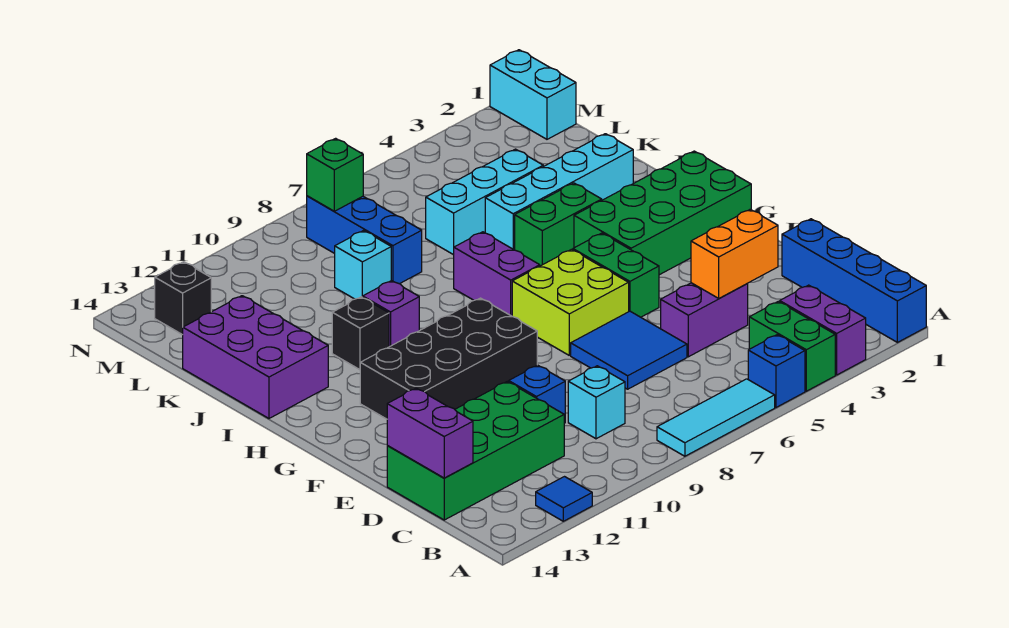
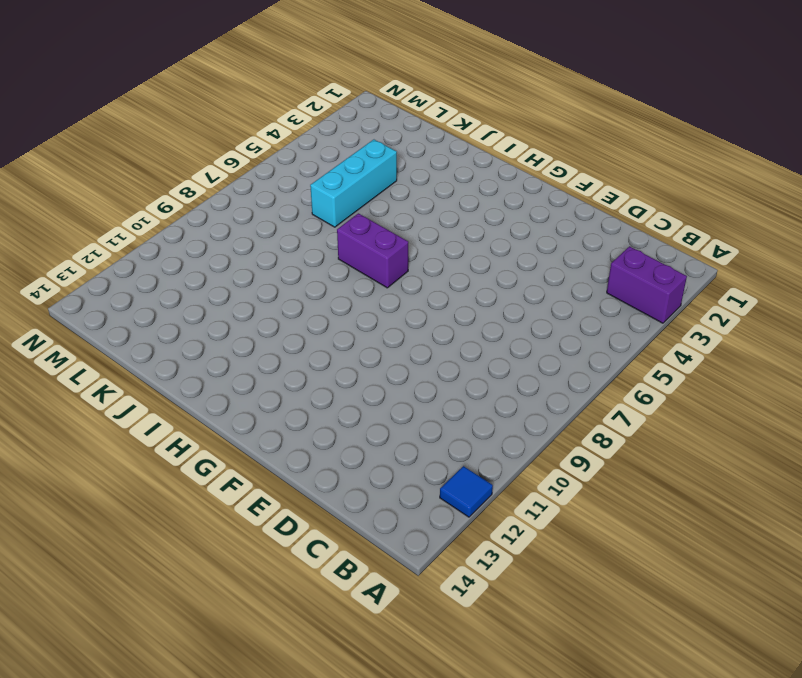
none -> blue 1x4 brick [782,219,926,342]
none -> green 1x2 brick [749,301,835,391]
none -> blue 1x1 brick [748,335,805,407]

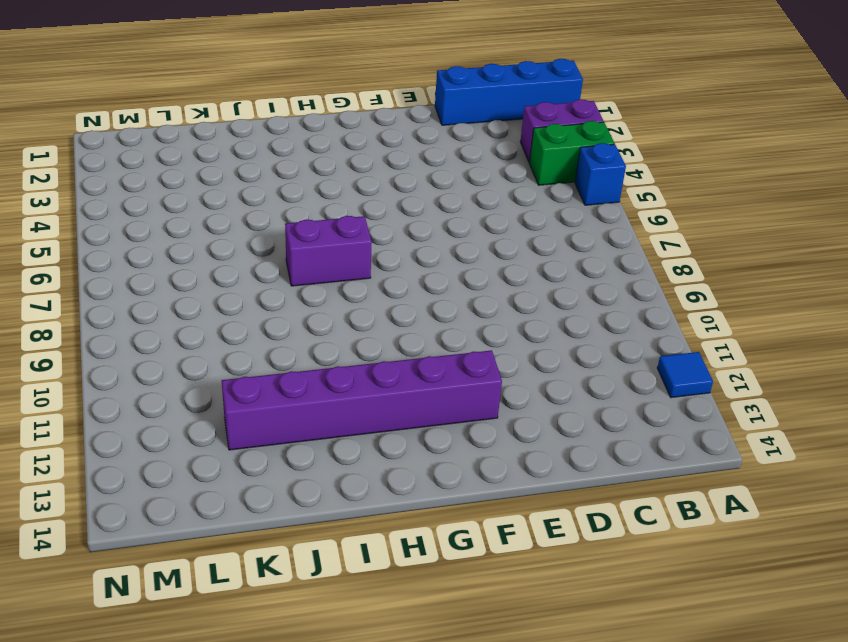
purple 1x6 brick [222,350,502,450] -> black 2x4 brick [360,298,537,419]
none -> cyan 1x3 tile [657,379,775,456]
none -> cyan 1x1 brick [568,366,625,439]
none -> green 2x4 brick [387,382,564,520]

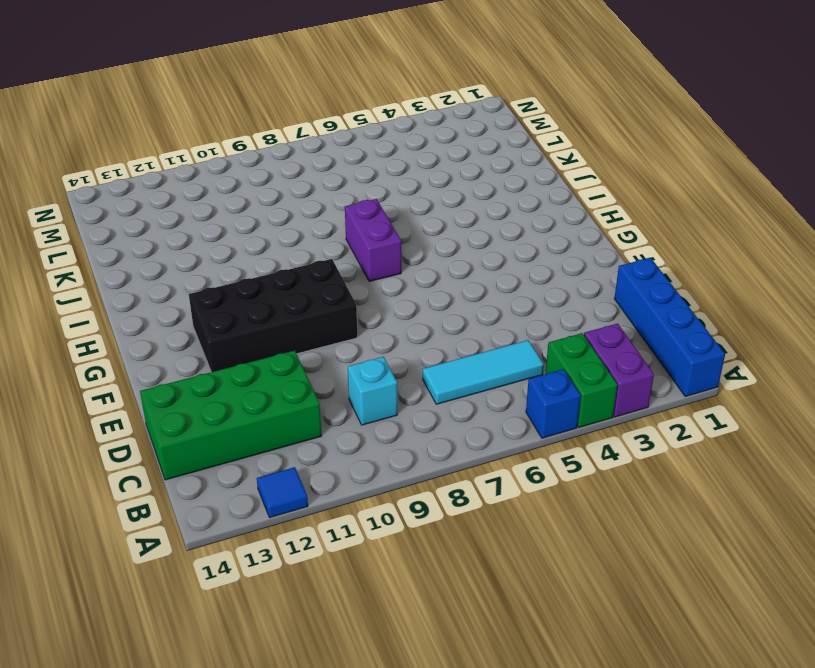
cyan 1x3 tile [423,340,544,404] -> cyan 1x3 tile moved to [657,379,775,456]
none -> purple 1x2 brick [661,283,748,357]
none -> blue 2x2 tile [571,311,687,389]
none -> blue 1x1 brick [509,365,565,423]

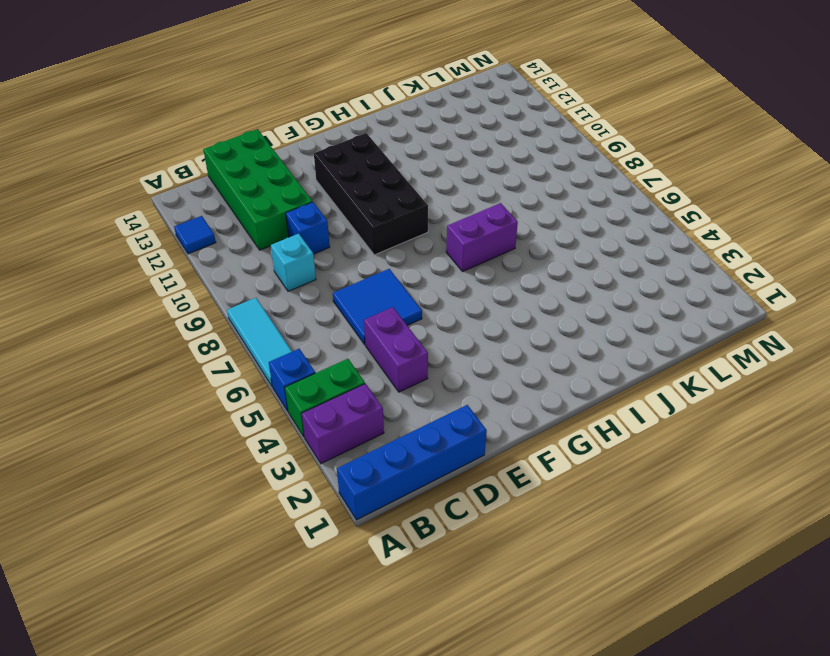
none -> green 1x2 brick [573,233,659,317]
none -> lime 2x2 brick [512,249,629,355]
none -> green 2x4 brick [574,151,751,275]

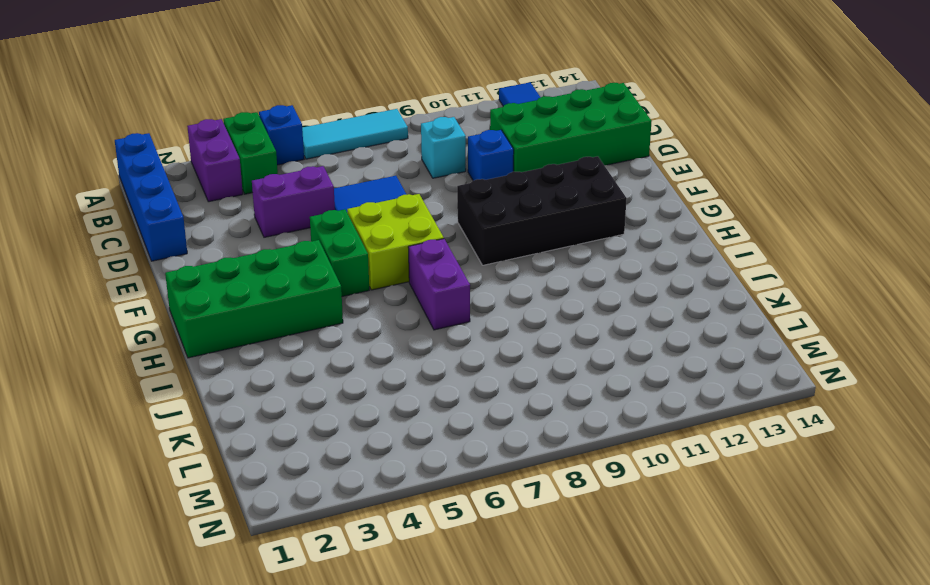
none -> green 1x2 brick [515,183,602,266]
none -> purple 1x1 brick [363,281,419,347]
none -> black 1x1 brick [332,297,389,370]

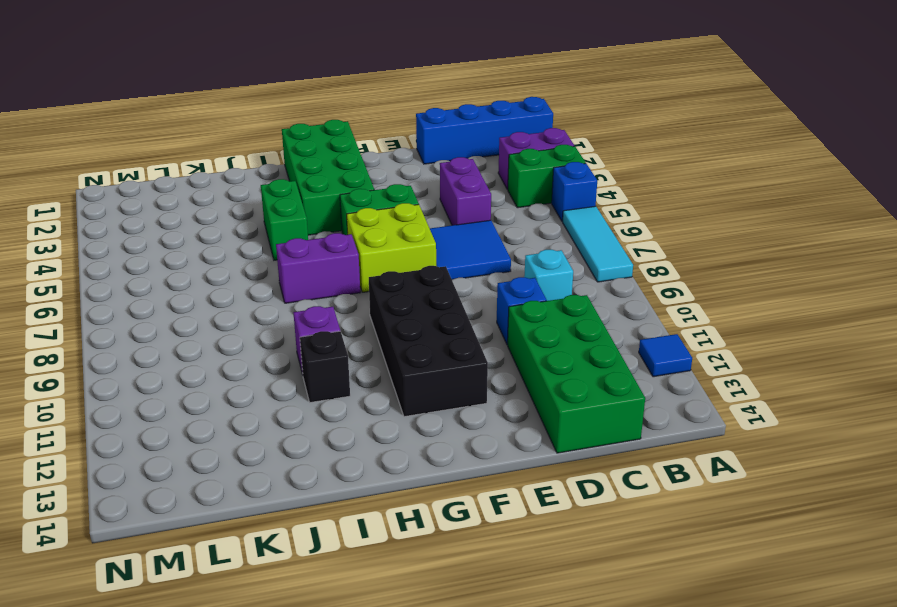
none -> purple 2x3 brick [183,296,328,418]
none -> cyan 1x4 brick [485,134,633,250]
none -> cyan 1x3 brick [426,149,543,255]

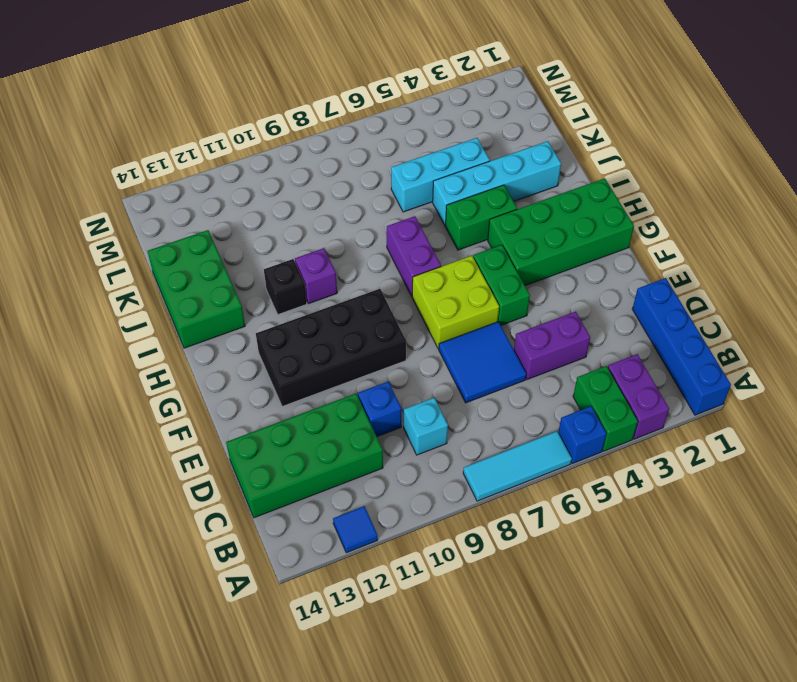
green 2x3 brick [147,230,245,348] -> purple 2x3 brick [183,296,328,418]
none -> blue 1x3 brick [307,196,422,284]
none -> cyan 1x1 brick [335,231,391,299]
none -> cyan 1x2 brick [490,50,576,139]

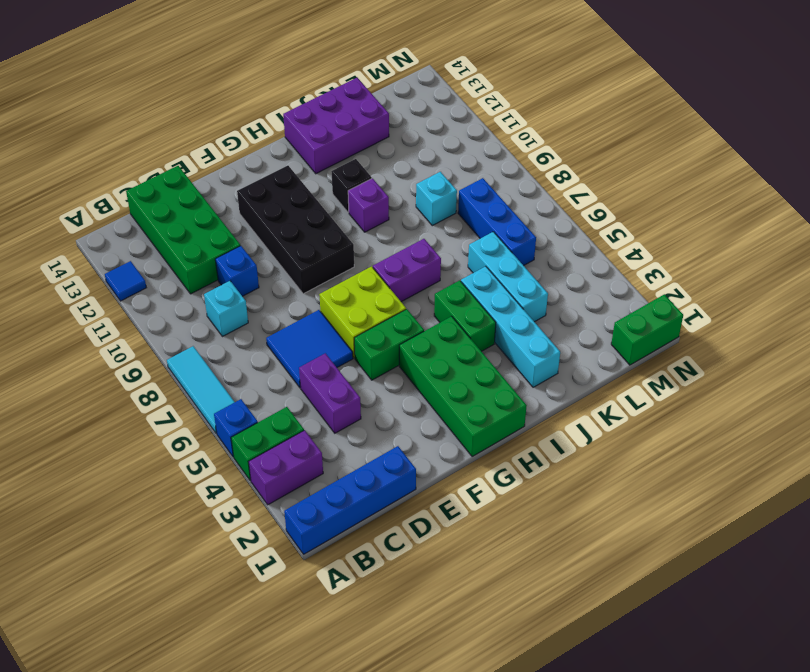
blue 1x3 brick [458,178,536,266] -> blue 1x3 brick turned to [307,196,422,284]
green 1x2 brick [611,294,683,365] -> cyan 1x2 brick [490,50,576,139]
none -> black 1x1 brick [155,262,211,335]
none -> purple 1x2 brick [387,388,473,478]
none -> orange 1x2 brick [691,209,778,298]

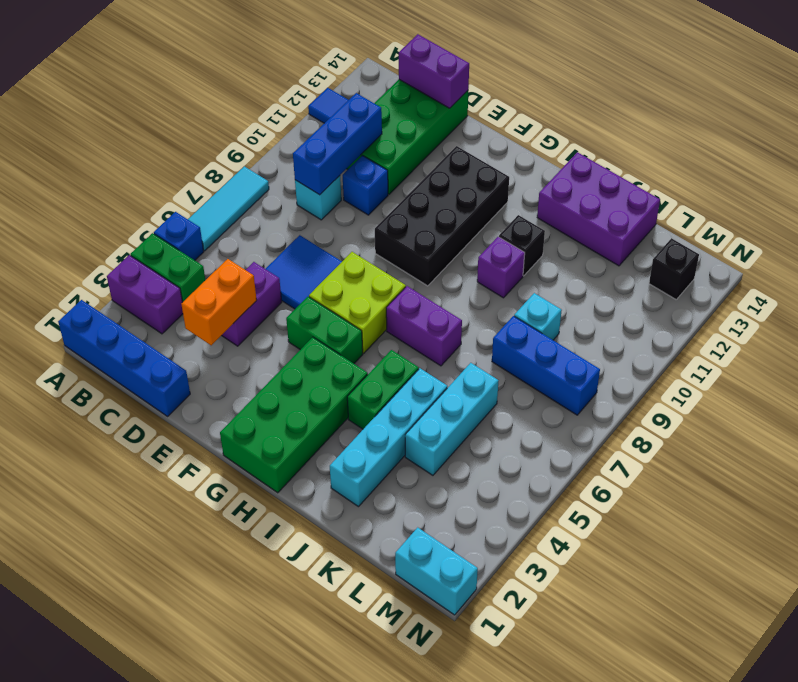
blue 1x3 brick [293,93,382,195] -> none
none -> green 1x1 brick [307,138,363,211]

